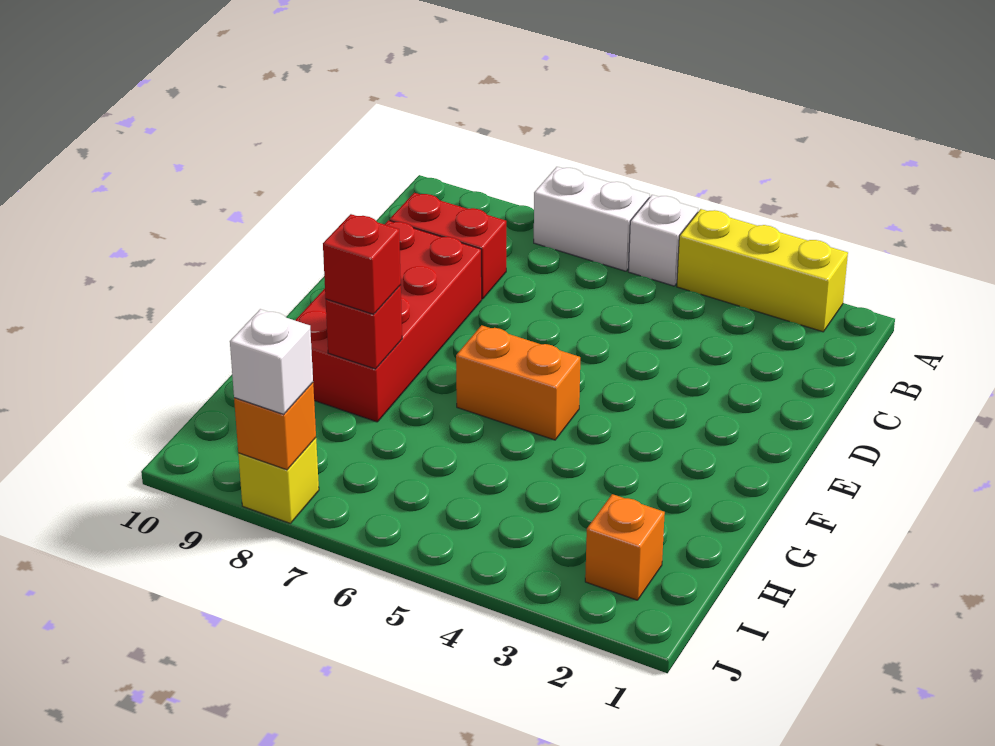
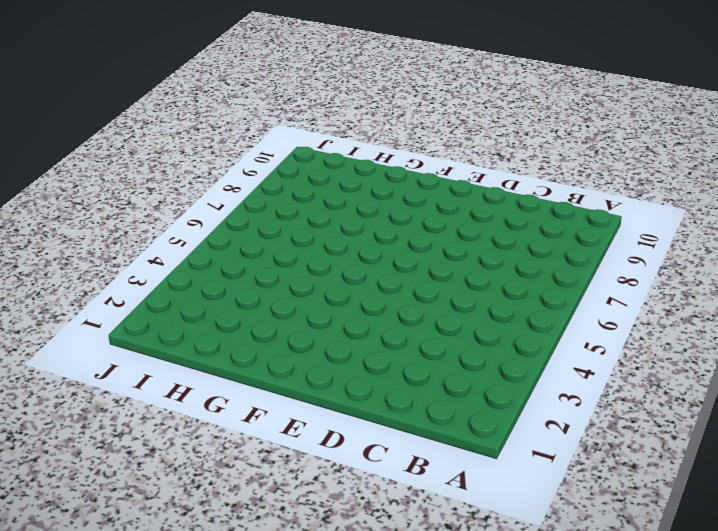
none -> yellow 1x3 brick [677,209,848,332]
none -> white 1x1 brick [628,195,698,286]
none -> white 1x2 brick [534,167,650,271]

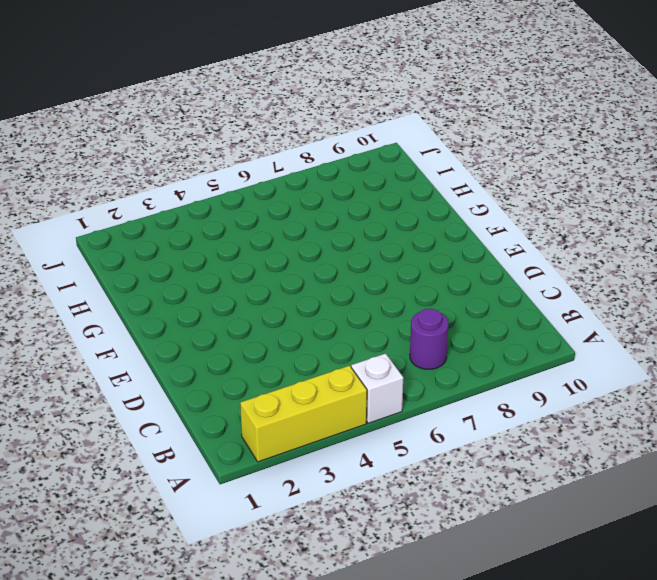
purple 1x1 round brick [410,309,448,369] -> none
none -> white 1x2 brick [534,167,650,271]
none -> red 1x2 brick [390,193,506,299]
none -> red 2x4 brick [295,220,482,422]

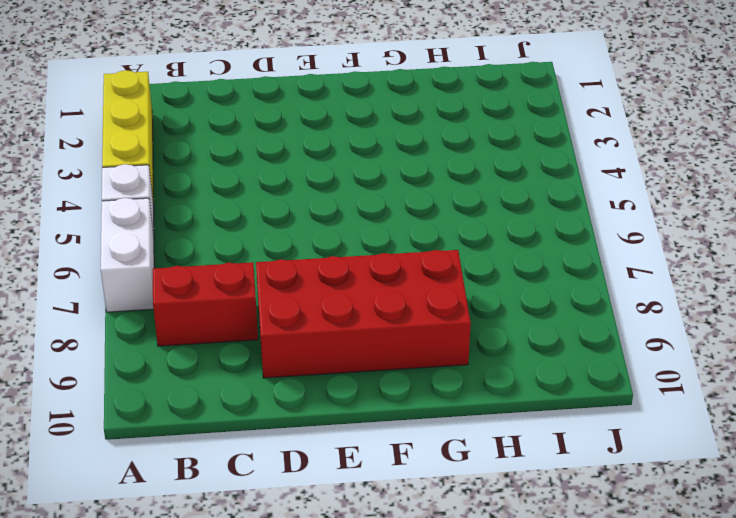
red 1x2 brick [153,262,258,346] -> red 1x2 brick turned to [390,193,506,299]
none -> orange 1x2 brick [456,325,580,440]
none -> orange 1x1 brick [585,494,665,600]
none -> yellow 1x1 brick [238,438,319,523]

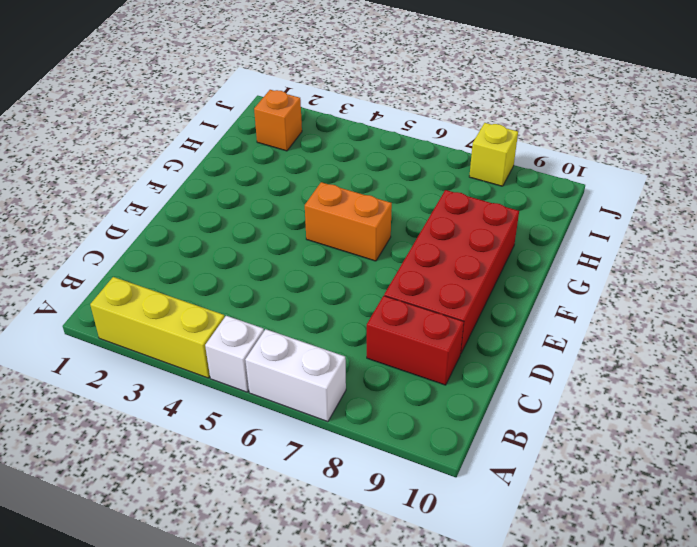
none -> red 1x1 brick [326,285,402,369]
none -> orange 1x1 brick [234,383,316,470]
none -> red 1x1 brick [323,214,401,314]

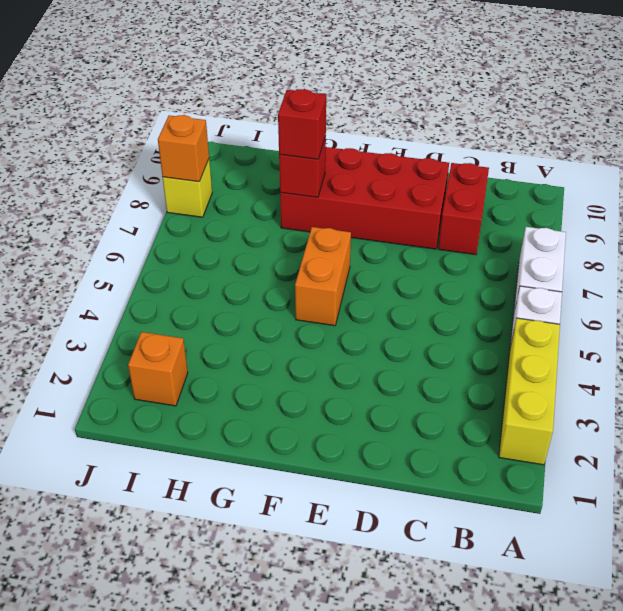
none -> white 1x1 brick [230,309,313,414]

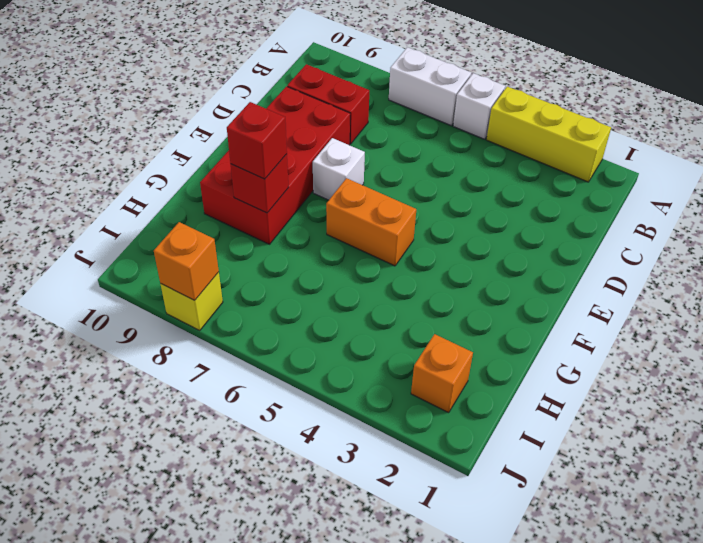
white 1x1 brick [313,138,365,200] -> white 1x1 brick moved to [230,309,313,414]

